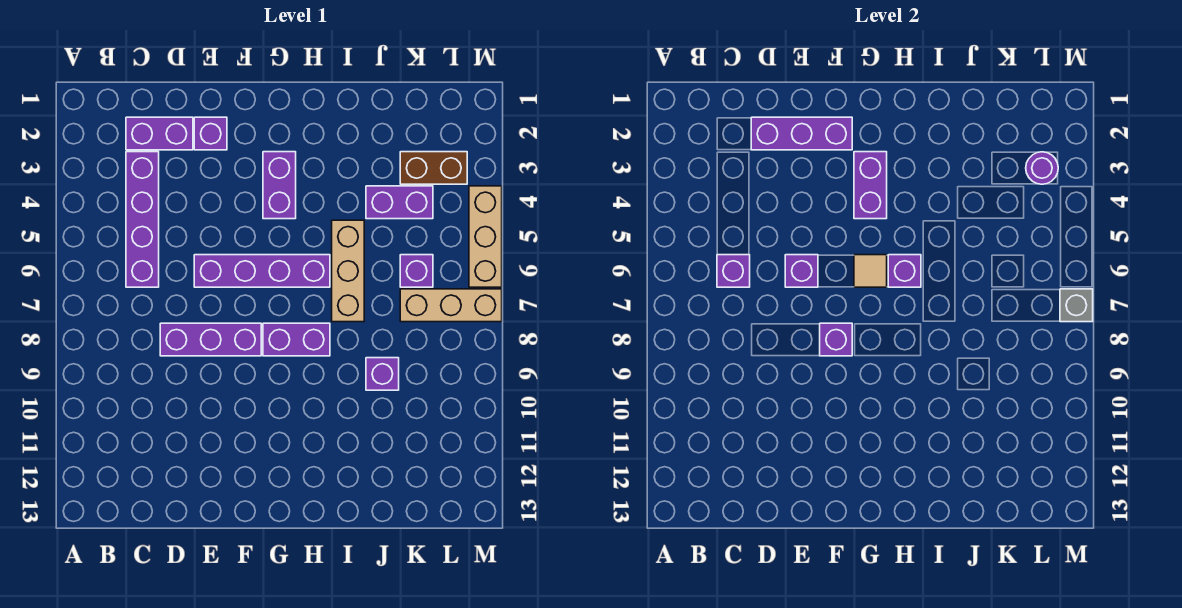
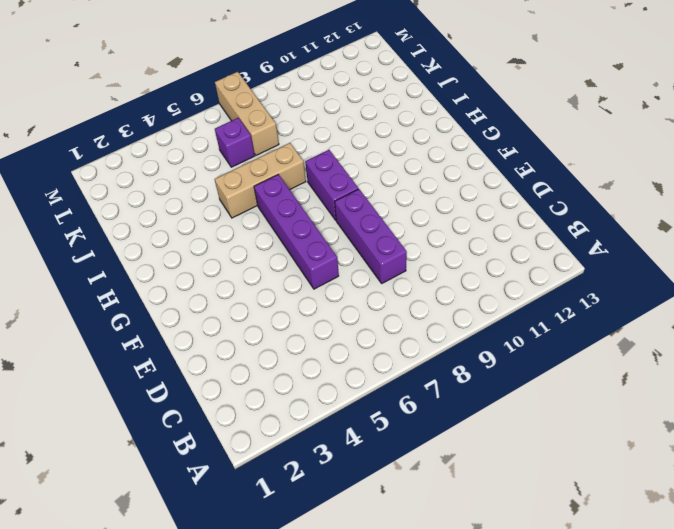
none -> purple 1x2 brick [126,117,193,150]
none -> purple 1x4 brick [126,152,159,287]
none -> purple 1x1 brick [194,117,227,150]

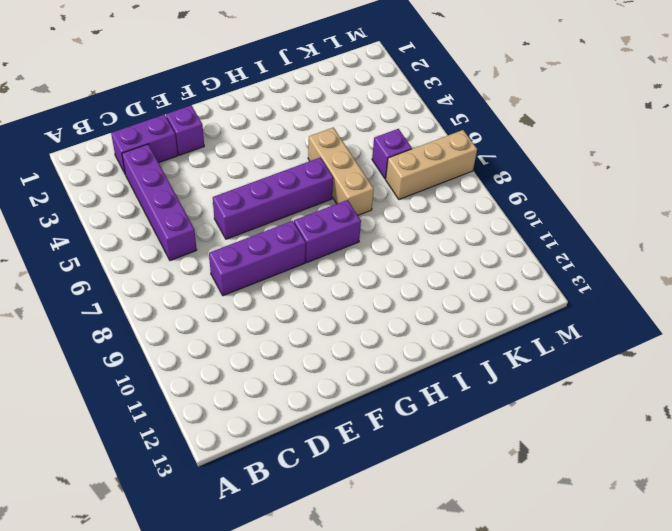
none -> purple 1x2 brick [263,152,296,219]
none -> purple 1x2 brick [366,186,433,219]
none -> purple 1x1 brick [366,358,399,390]

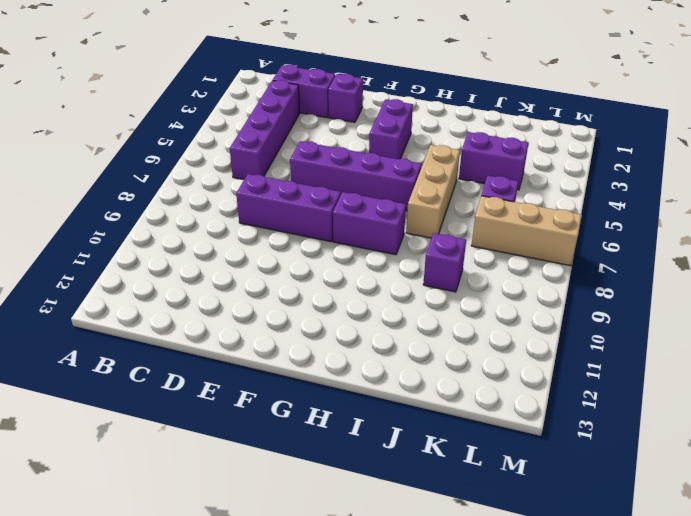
none -> brown 1x2 brick [400,152,467,184]
none -> tan 1x3 brick [469,186,502,287]
none -> purple 1x1 brick [717,255,750,287]

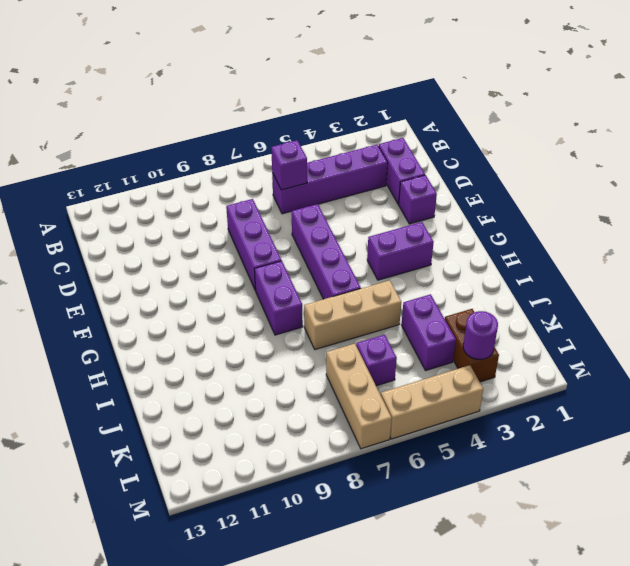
none -> purple 1x1 brick [366,358,399,390]
none -> purple 1x3 brick [751,117,852,150]
none -> purple 1x1 brick [785,255,818,287]

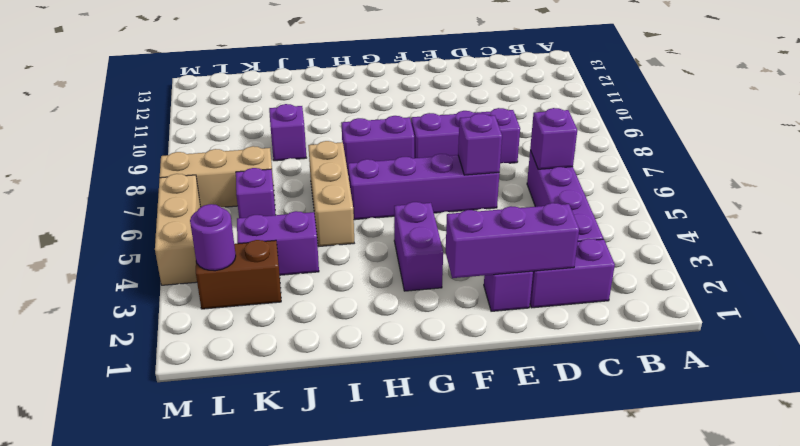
none -> purple 1x1 brick [820,323,852,356]
none -> purple 1x2 brick [854,152,887,219]
none -> tan 1x1 tile [854,255,887,287]

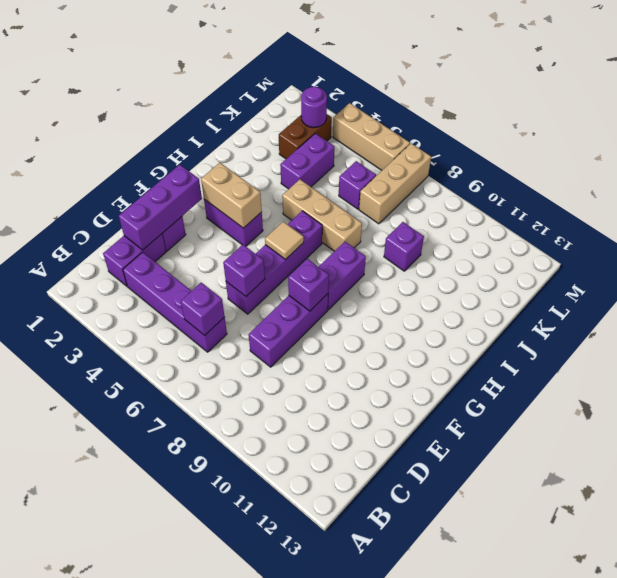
tan 1x2 brick [201,163,262,228] -> purple 1x2 brick [854,152,887,219]
none -> purple 1x1 brick [888,255,921,287]
none -> grey 1x1 brick [1060,289,1093,322]

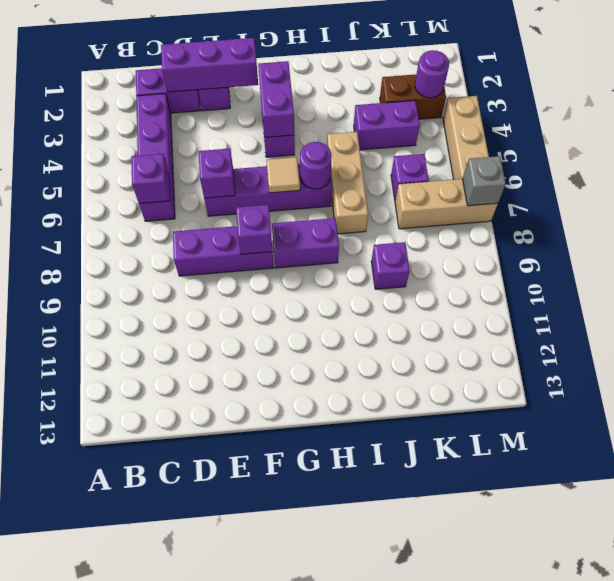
purple 1x1 round brick [300,142,332,189] -> purple 1x1 brick [888,255,921,287]

